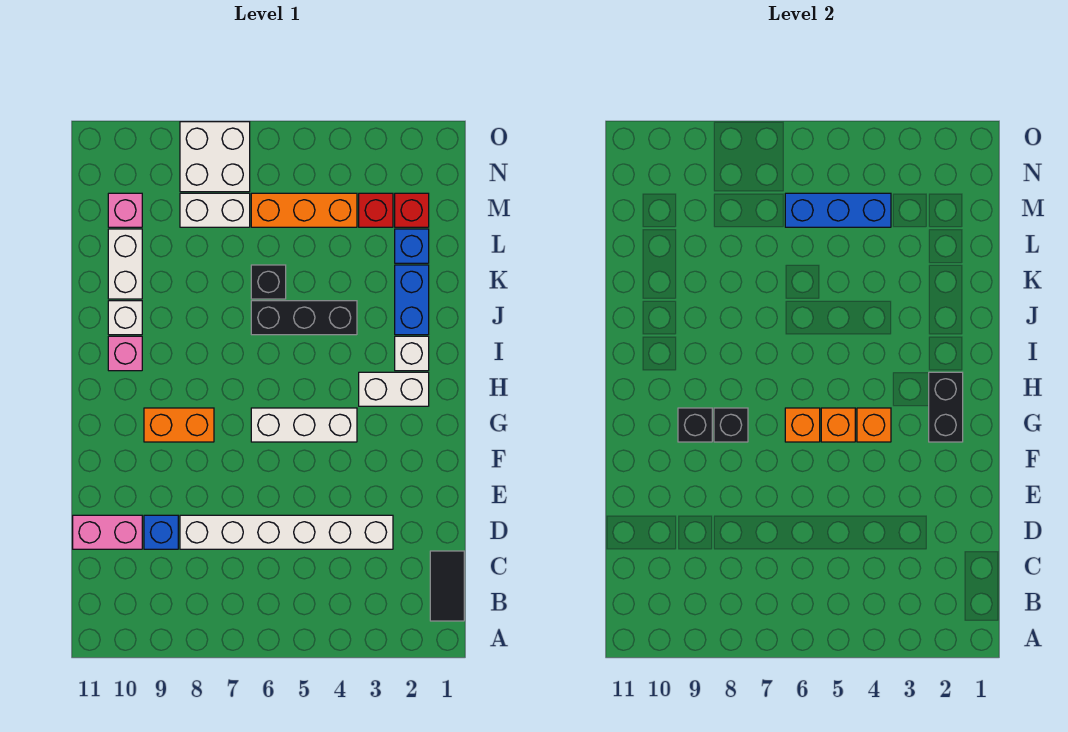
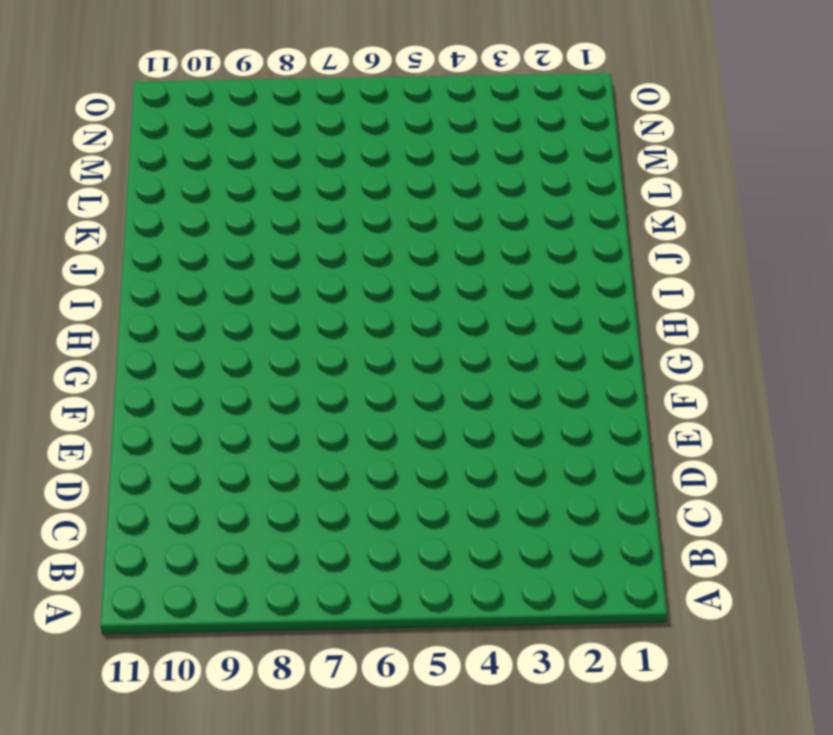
none -> black 1x2 tile [430,551,464,621]
none -> white 1x6 brick [180,515,393,549]
none -> blue 1x1 brick [144,515,178,549]

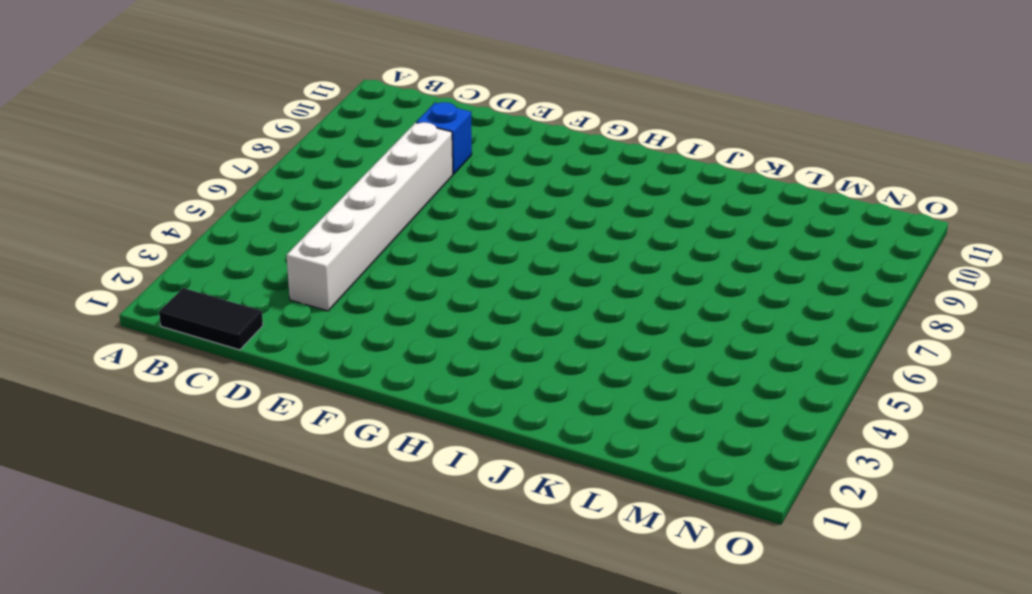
none -> pink 1x2 brick [73,515,142,549]
none -> white 1x3 brick [251,408,357,442]
none -> orange 1x2 brick [144,408,214,442]

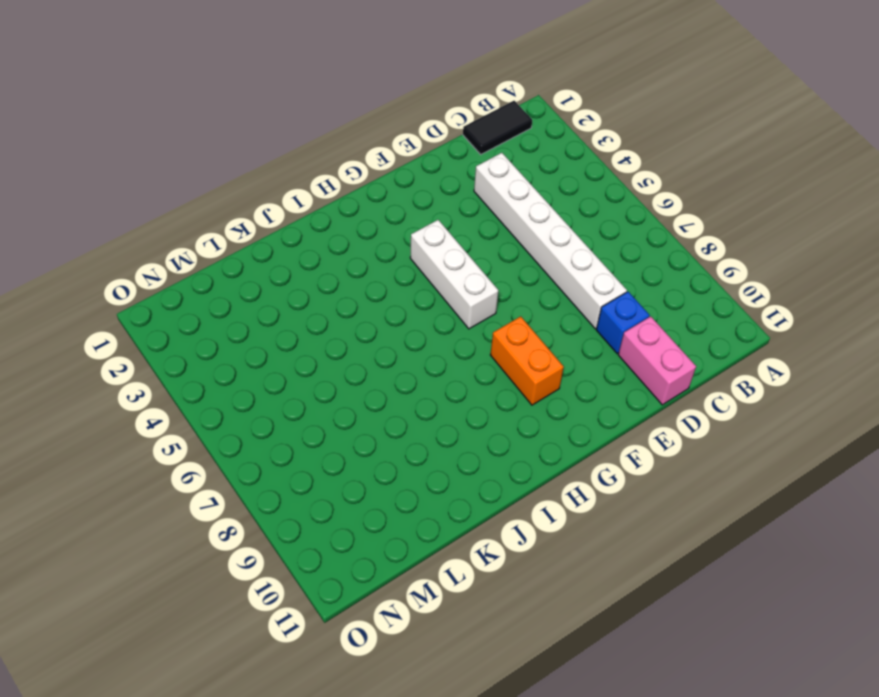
none -> white 1x2 brick [359,372,429,406]
none -> white 1x1 brick [395,336,429,371]
none -> pink 1x1 brick [108,336,142,371]

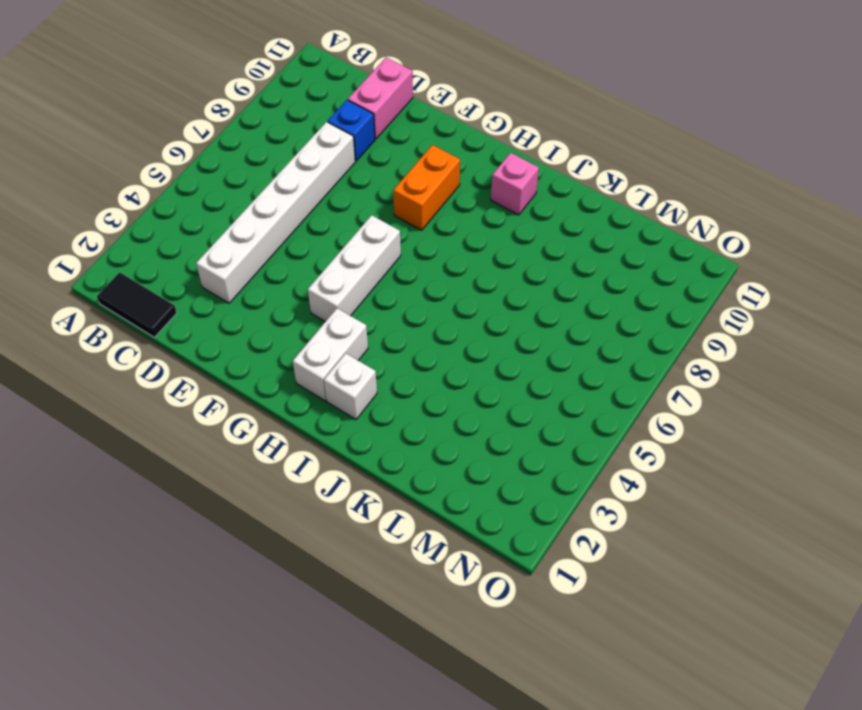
none -> blue 1x2 brick [395,265,429,335]
none -> black 1x3 brick [251,301,357,335]
none -> white 1x1 brick [108,301,142,335]

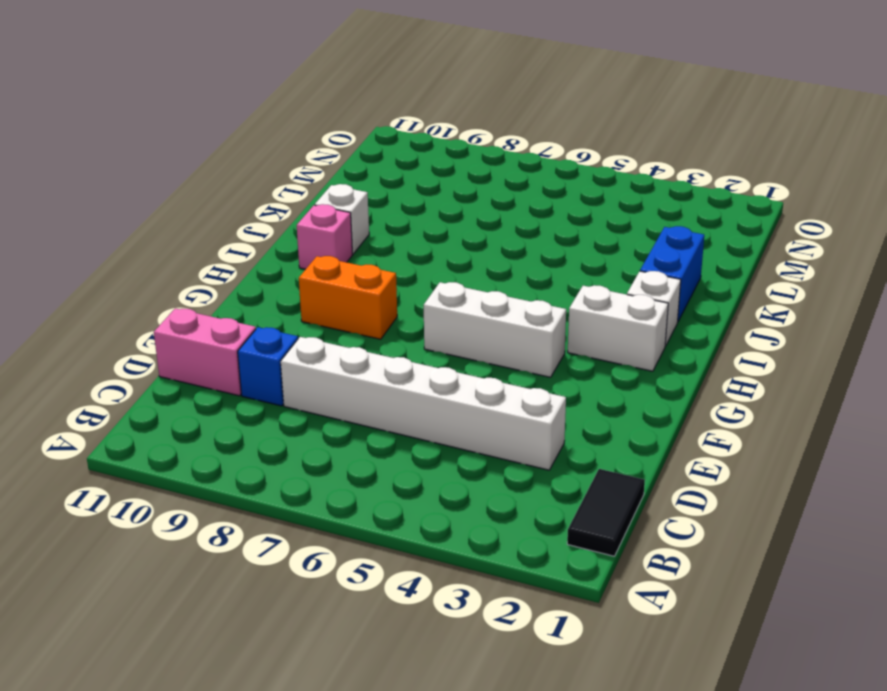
none -> black 1x3 brick [251,301,357,335]
none -> black 1x1 brick [251,265,286,299]
none -> white 1x2 brick [108,229,142,299]

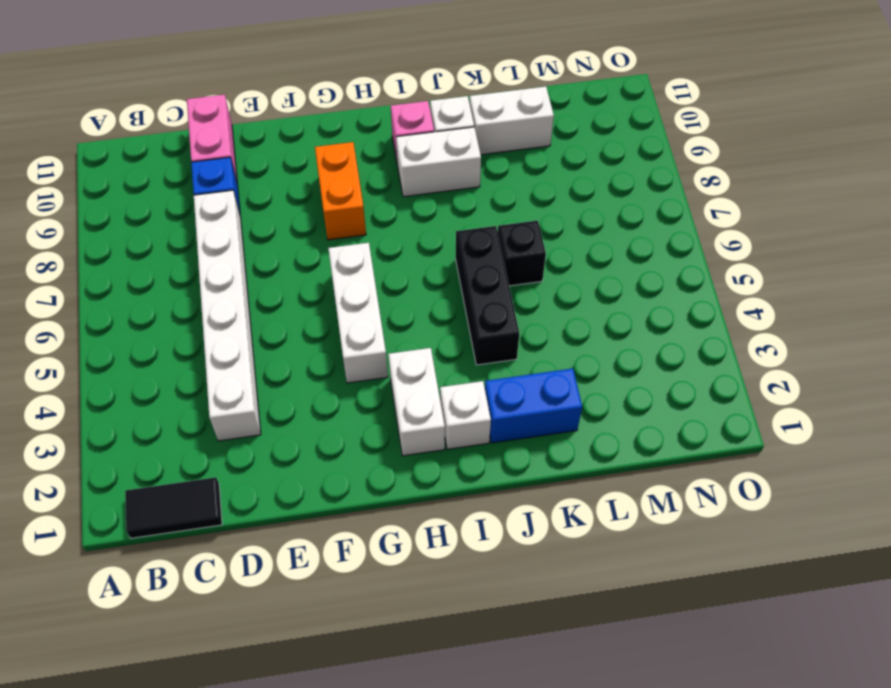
white 1x2 brick [396,127,481,197] -> white 1x2 brick turned to [180,193,250,227]
none -> blue 1x1 brick [395,229,429,263]
none -> red 1x1 brick [395,193,429,227]
none -> red 1x1 brick [359,193,393,227]

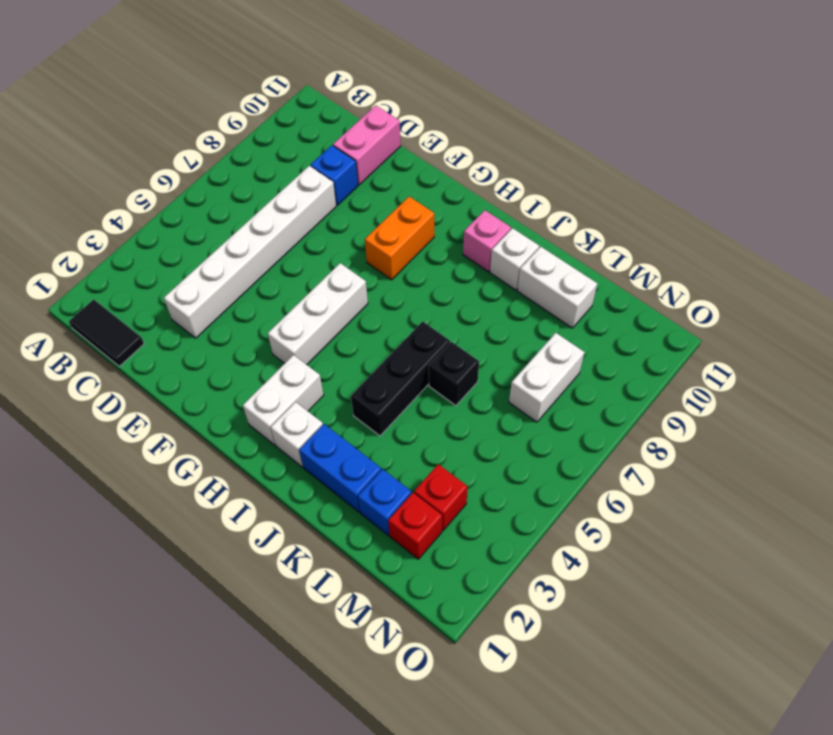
none -> orange 1x3 brick [251,193,357,227]
none -> pink 1x1 brick [108,193,142,227]
none -> white 2x2 brick [180,122,250,192]

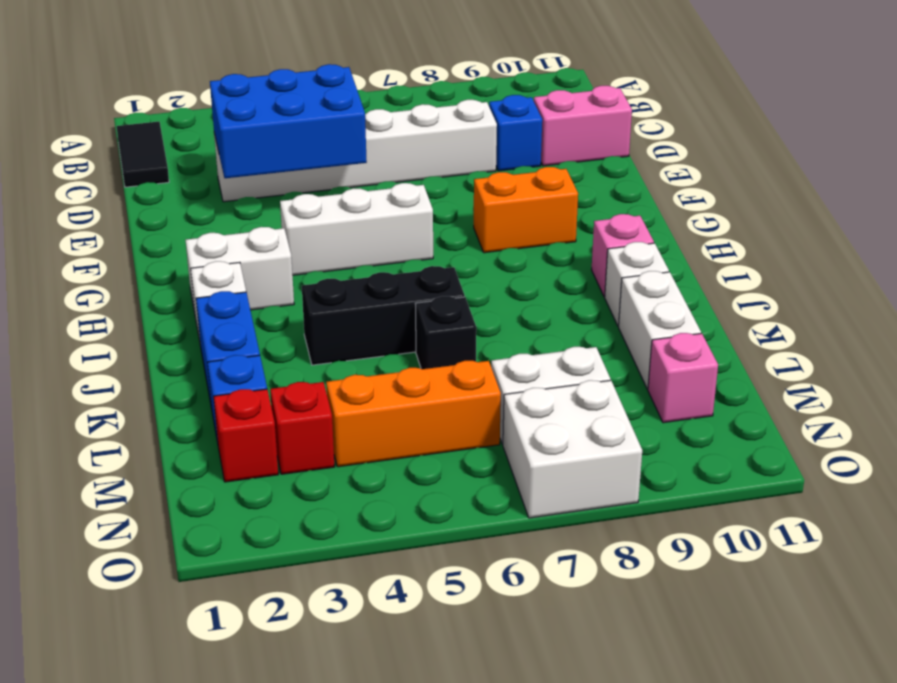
blue 2x3 brick [210,64,367,178] -> none
none -> black 1x2 brick [929,372,963,442]
none -> orange 1x1 brick [857,408,891,442]
none -> orange 1x1 brick [821,408,855,442]

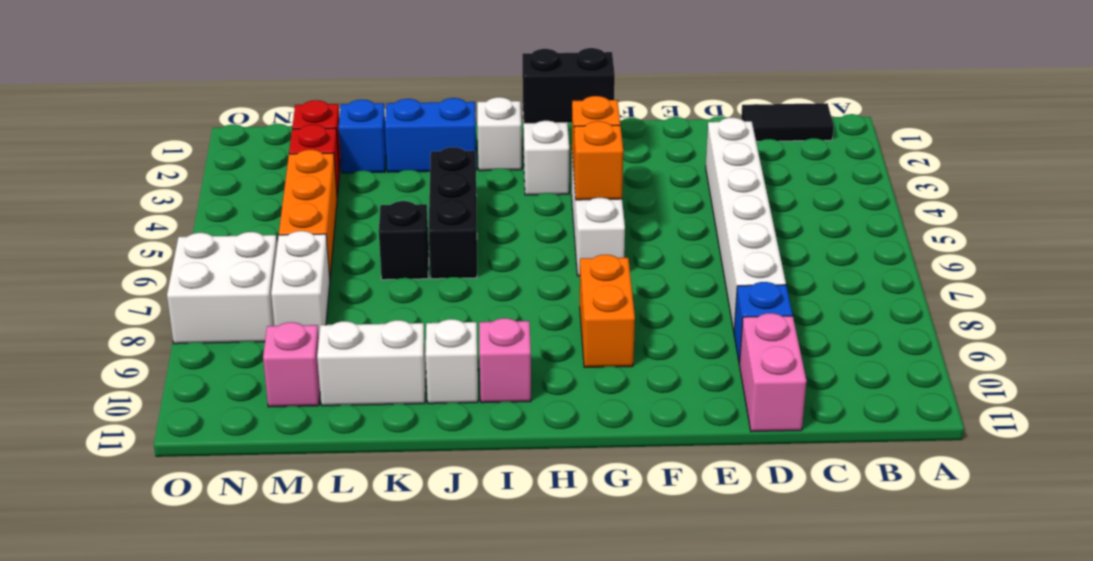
none -> orange 1x1 brick [785,408,820,442]
none -> black 1x1 brick [714,408,748,442]
none -> black 1x1 brick [678,408,712,442]

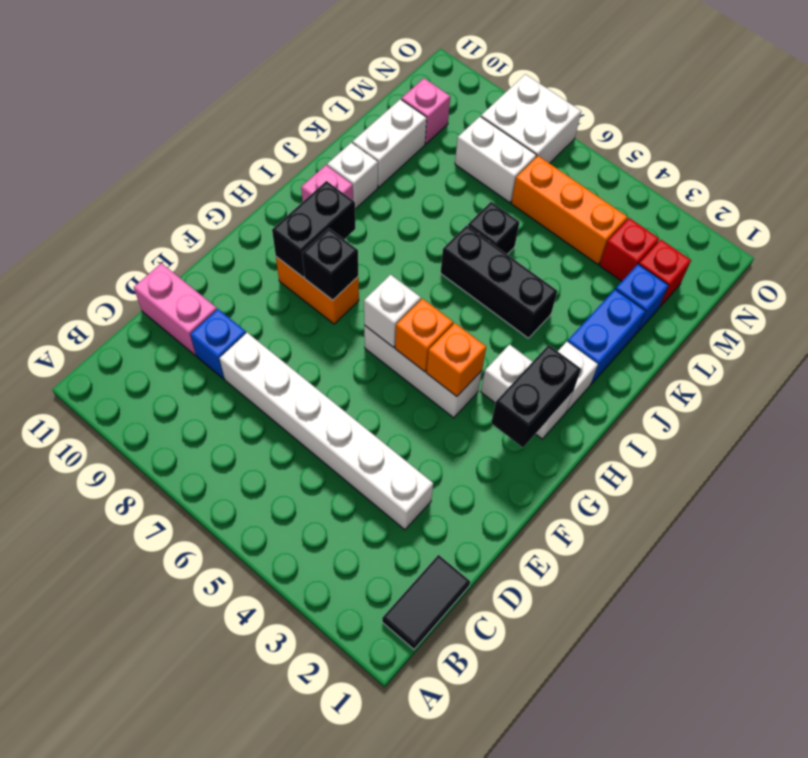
white 1x1 brick [364,275,421,348] -> orange 1x1 brick [785,408,820,442]
black 1x2 brick [272,181,355,277] -> black 1x1 brick [678,408,712,442]
none -> blue 1x3 brick [785,193,891,227]

